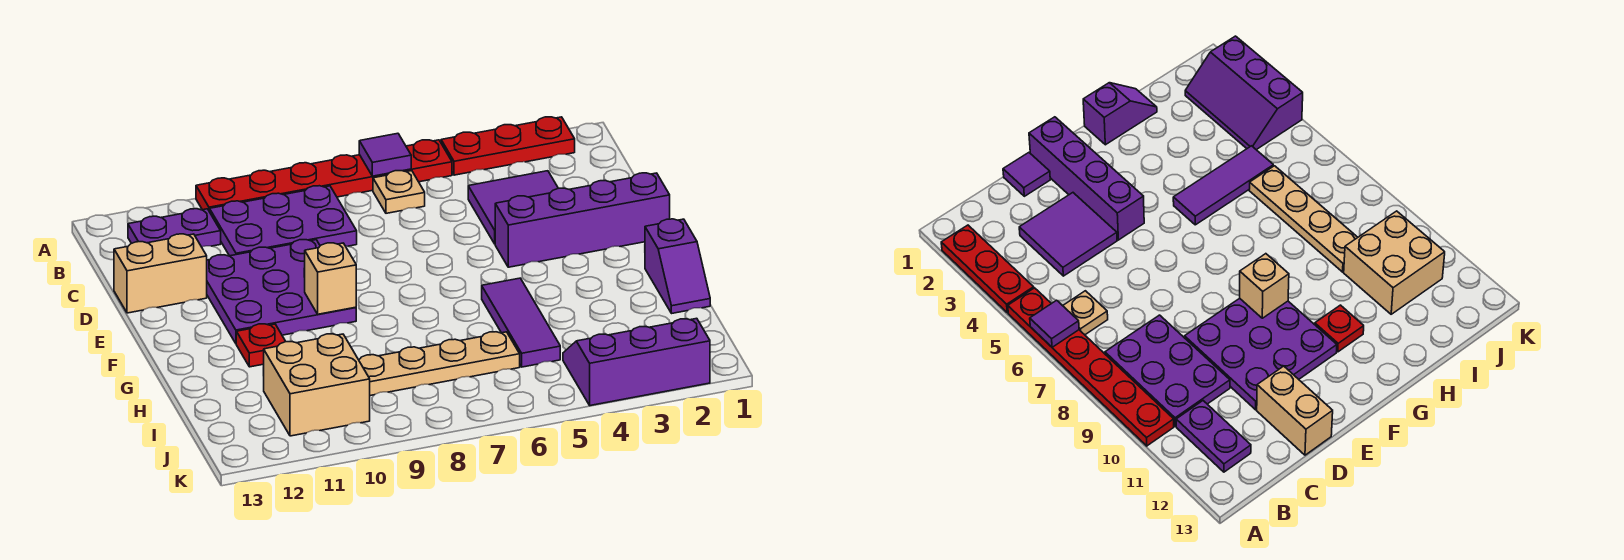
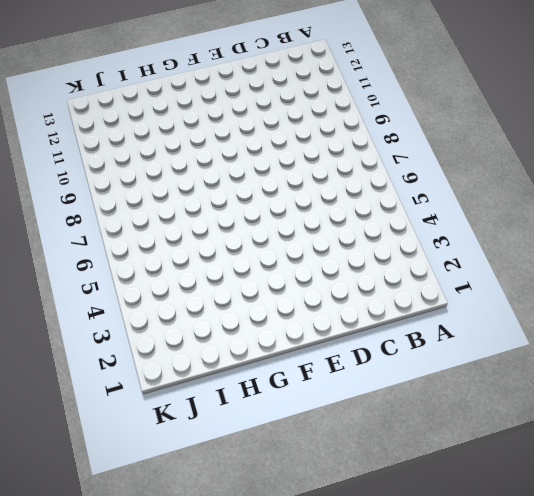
none -> red 1x3 plate [441,117,575,175]
none -> red 1x6 plate [196,140,452,212]
none -> tan 1x1 plate [373,171,425,213]

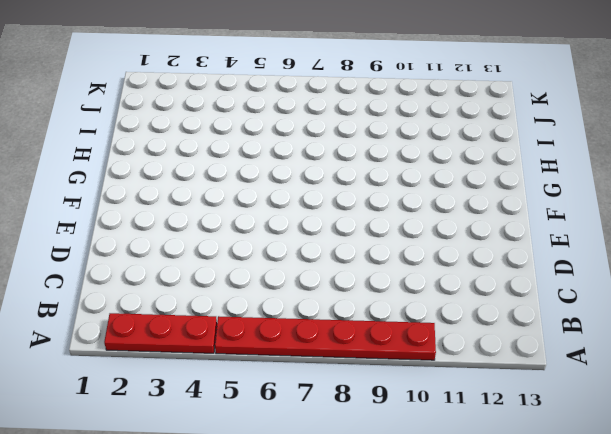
none -> tan 1x1 plate [373,171,425,213]
none -> purple 2x3 plate [210,186,357,256]
none -> purple 1x2 plate [128,209,221,247]

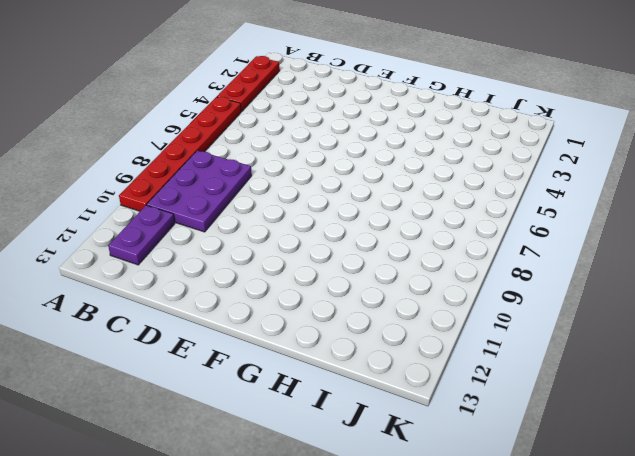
none -> tan 1x1 plate [373,171,425,213]
none -> purple 2x2 tile [468,171,558,244]
none -> purple 1x1 tile [1003,153,1050,196]

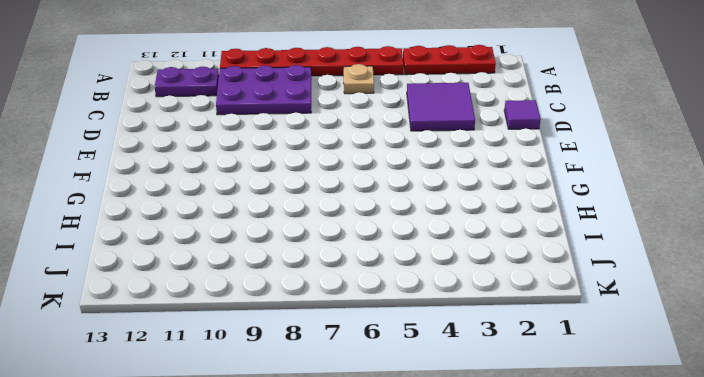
none -> purple 3x3 plate [207,240,356,343]
none -> tan 1x2 brick [114,234,207,313]
none -> purple 1x4 brick [495,173,670,267]

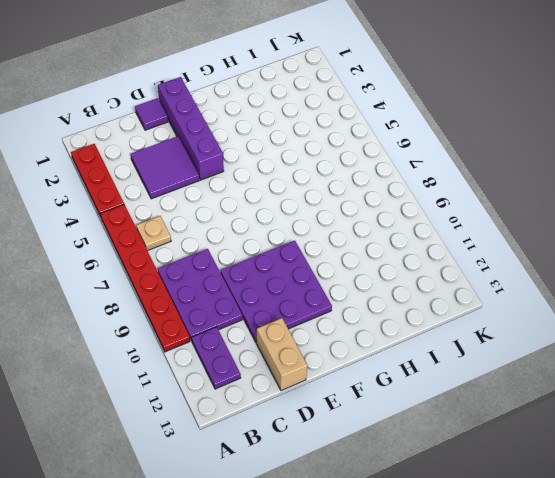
none -> purple 1x2 slope [645,219,710,313]
none -> purple 1x3 tile [482,278,560,367]
none -> red 1x1 plate [236,324,286,367]

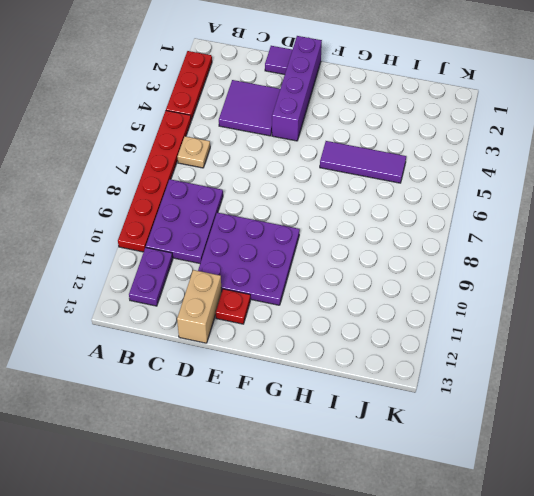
red 1x1 plate [216,289,250,324] -> red 1x1 plate moved to [236,324,286,367]
none -> purple 1x2 slope [645,219,710,313]
none -> tan 1x4 plate [359,332,520,396]
none -> tan 2x2 brick [264,334,370,436]

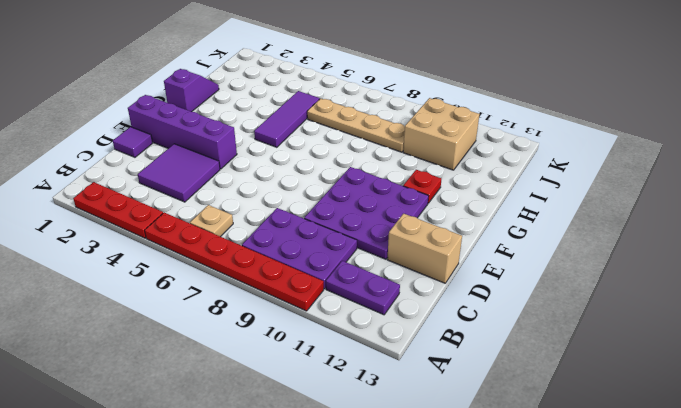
none -> purple 2x3 slope [563,318,710,406]
none -> purple 1x1 tile [359,133,411,176]
none -> tan 1x1 brick [304,243,356,314]

